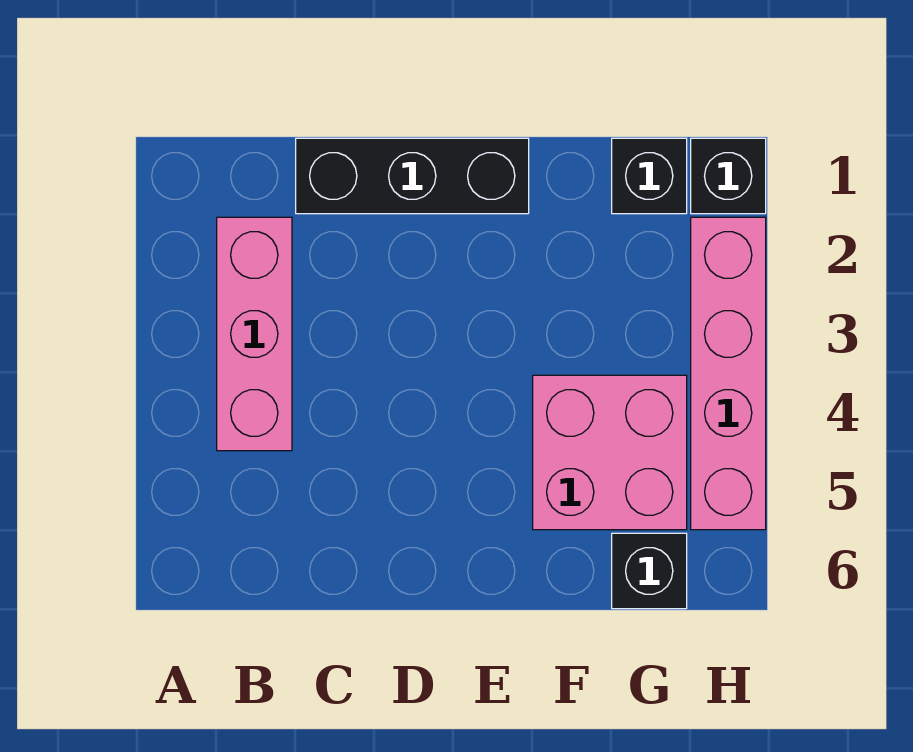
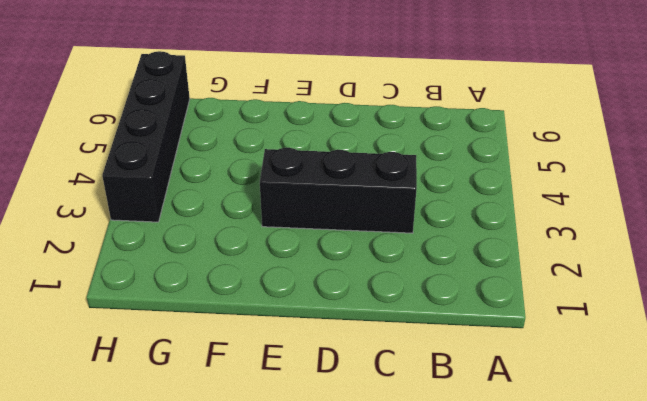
black 1x3 brick [260,148,417,233] -> black 1x3 brick moved to [296,138,529,214]
black 1x4 brick [102,51,190,222] -> pink 1x4 brick [691,217,766,530]
none -> pink 1x3 brick [217,217,292,451]
none -> pink 2x2 brick [533,375,687,530]

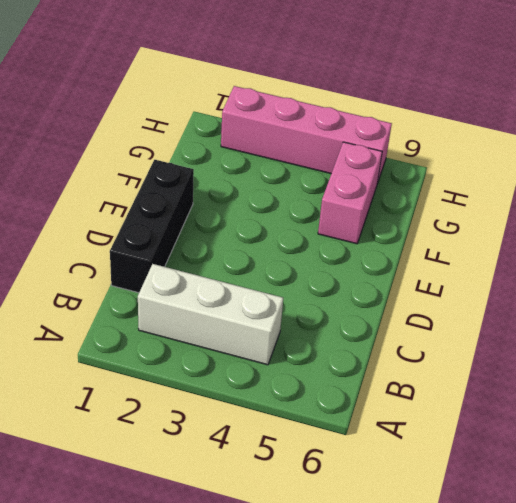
white 1x3 brick [138,264,283,365] -> pink 1x3 brick [217,217,292,451]
pink 1x2 brick [318,142,382,244] -> pink 2x2 brick [533,375,687,530]
none -> black 1x1 brick [612,138,687,214]
none -> black 1x1 brick [612,533,687,609]

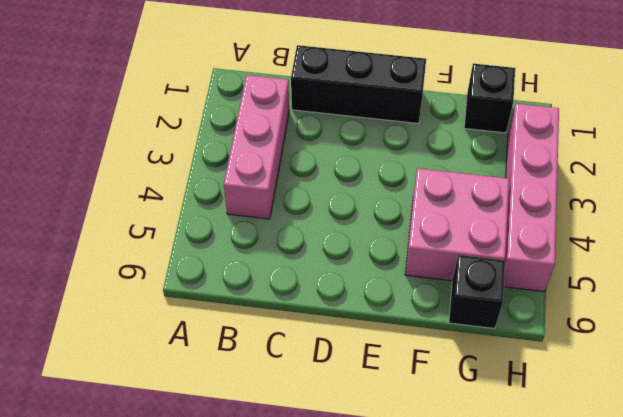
none -> black 1x1 brick [691,138,766,214]

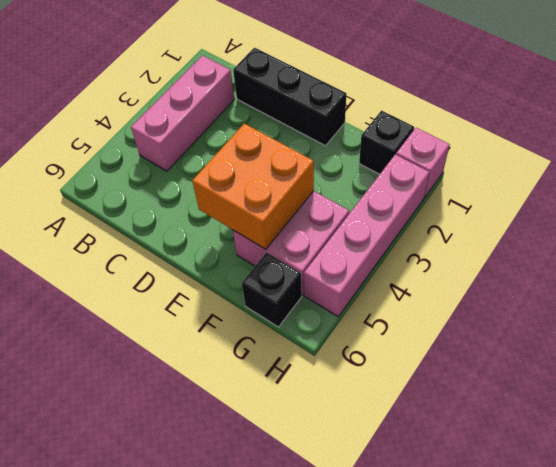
orange 2x2 brick [192,124,314,249] -> none
pink 1x1 brick [396,128,450,198] -> black 1x1 brick [691,138,766,214]

